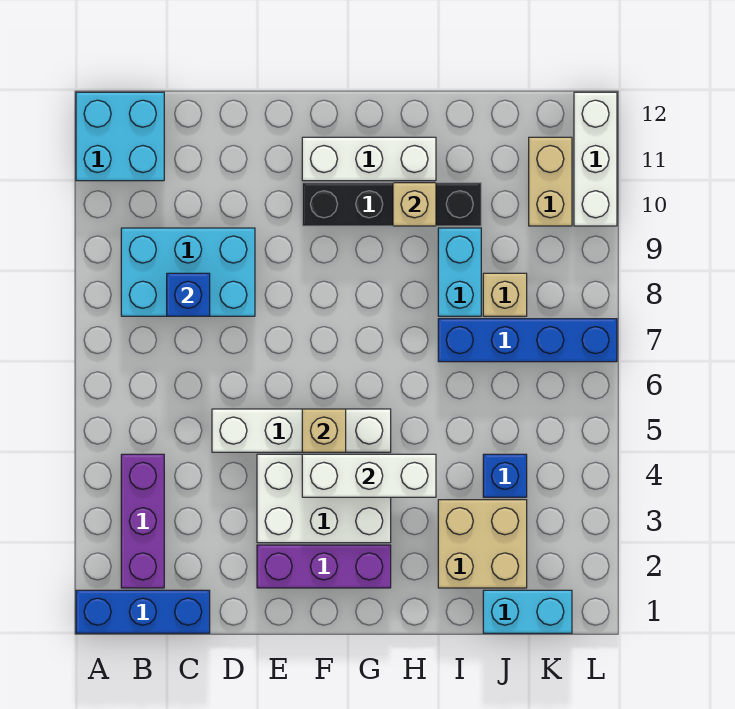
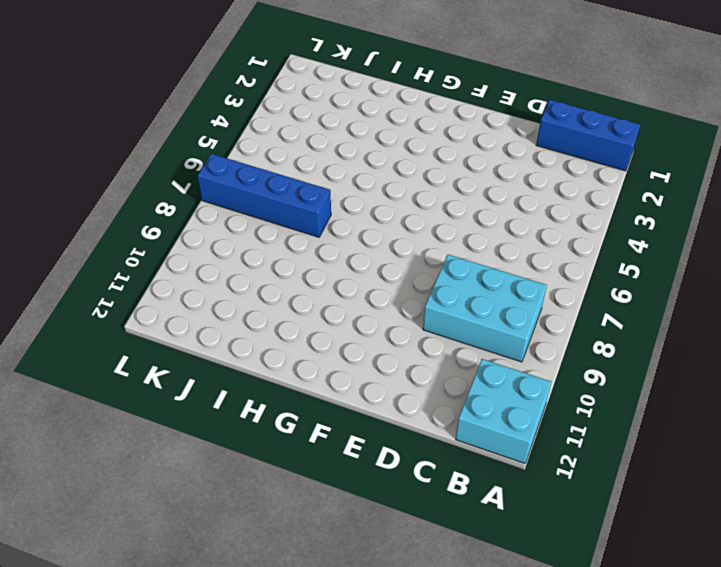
none -> purple 1x3 brick [121,454,164,588]
none -> white 1x4 brick [212,409,391,452]
none -> purple 1x3 brick [257,545,391,588]

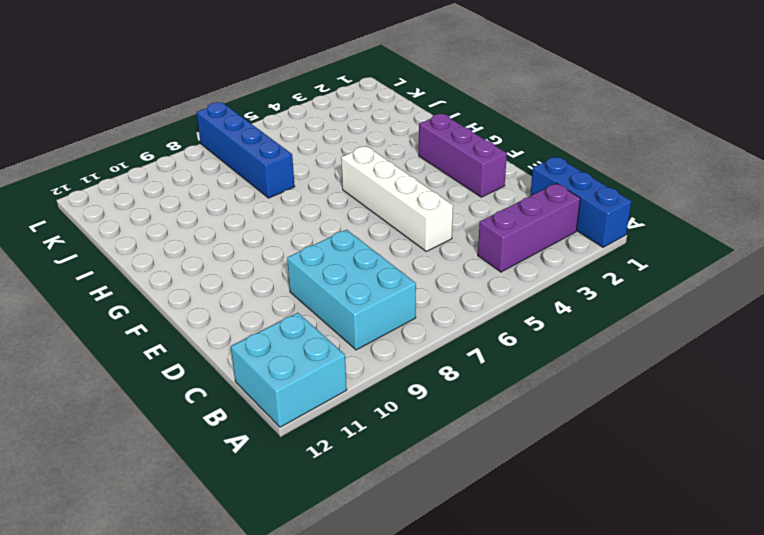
none -> white 2x3 brick [257,454,391,543]
none -> black 1x4 brick [302,183,481,226]
none -> white 1x3 brick [302,137,436,181]

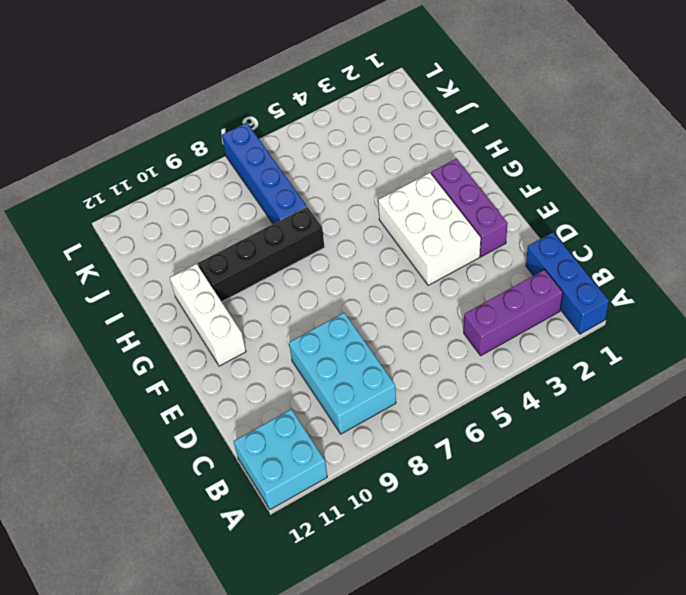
black 1x4 brick [198,207,324,302] -> black 1x4 brick turned to [302,183,481,226]
none -> white 1x4 brick [212,409,391,452]
none -> tan 2x2 brick [438,500,527,588]
none -> cyan 1x2 brick [438,228,481,316]

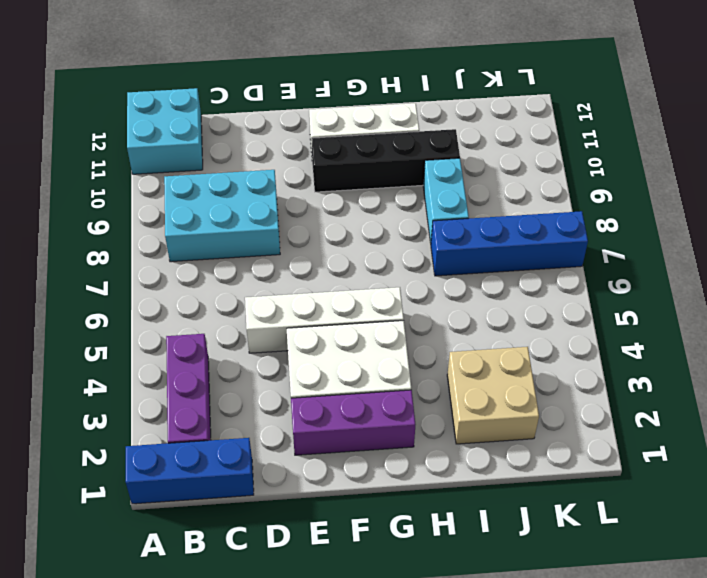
none -> cyan 1x2 brick [483,590,572,633]
none -> blue 1x1 brick [483,454,527,497]
none -> tan 1x1 brick [483,273,527,316]

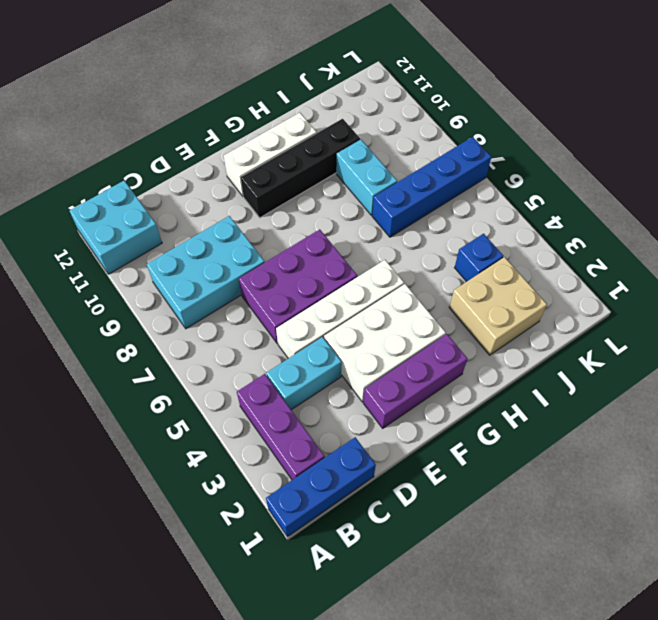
cyan 1x2 brick [266,337,342,410] -> cyan 1x2 brick moved to [483,590,572,633]
purple 2x3 brick [239,229,357,343] -> none
none -> tan 1x1 brick [483,273,527,316]
none -> tan 1x2 brick [529,137,572,226]
none -> white 1x3 brick [574,92,617,226]

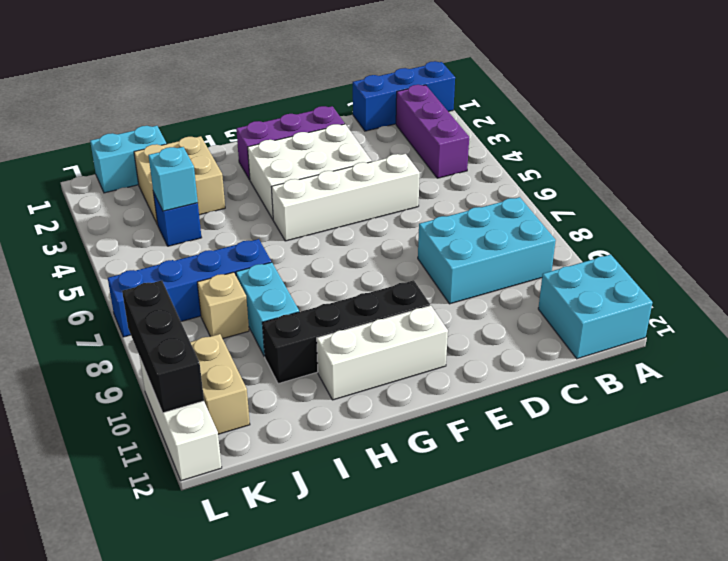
cyan 1x1 brick [148,147,198,211] -> none
black 1x3 brick [122,280,204,413] -> none
none -> blue 1x1 brick [167,273,210,316]
none -> white 1x3 brick [302,454,436,497]
none -> tan 1x1 brick [302,409,346,452]

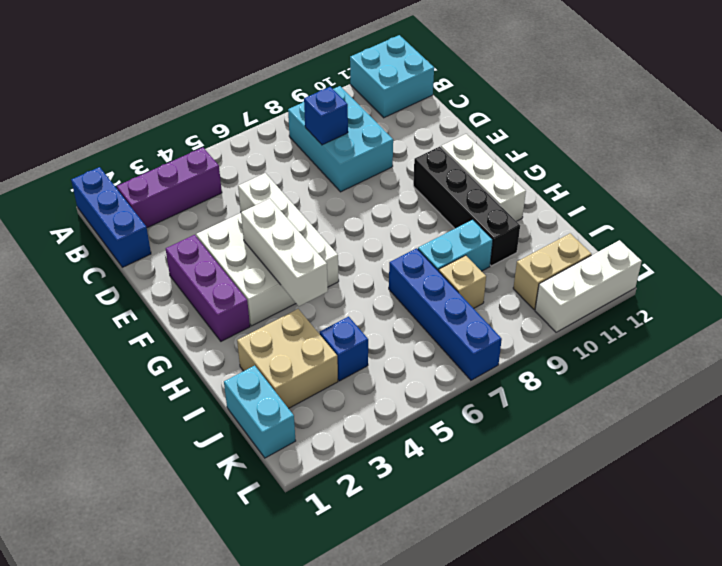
none -> tan 1x1 brick [302,409,346,452]
none -> tan 1x1 brick [393,183,436,226]

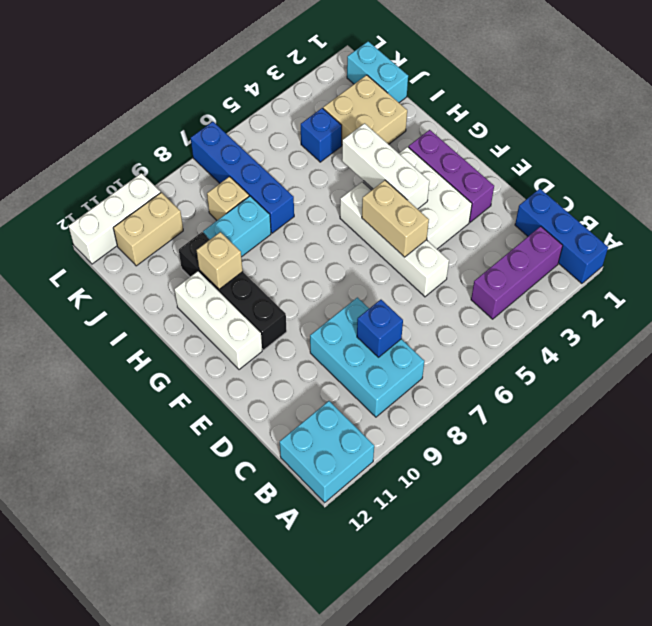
tan 1x2 brick [362,180,429,257] -> tan 1x1 brick [302,409,346,452]

